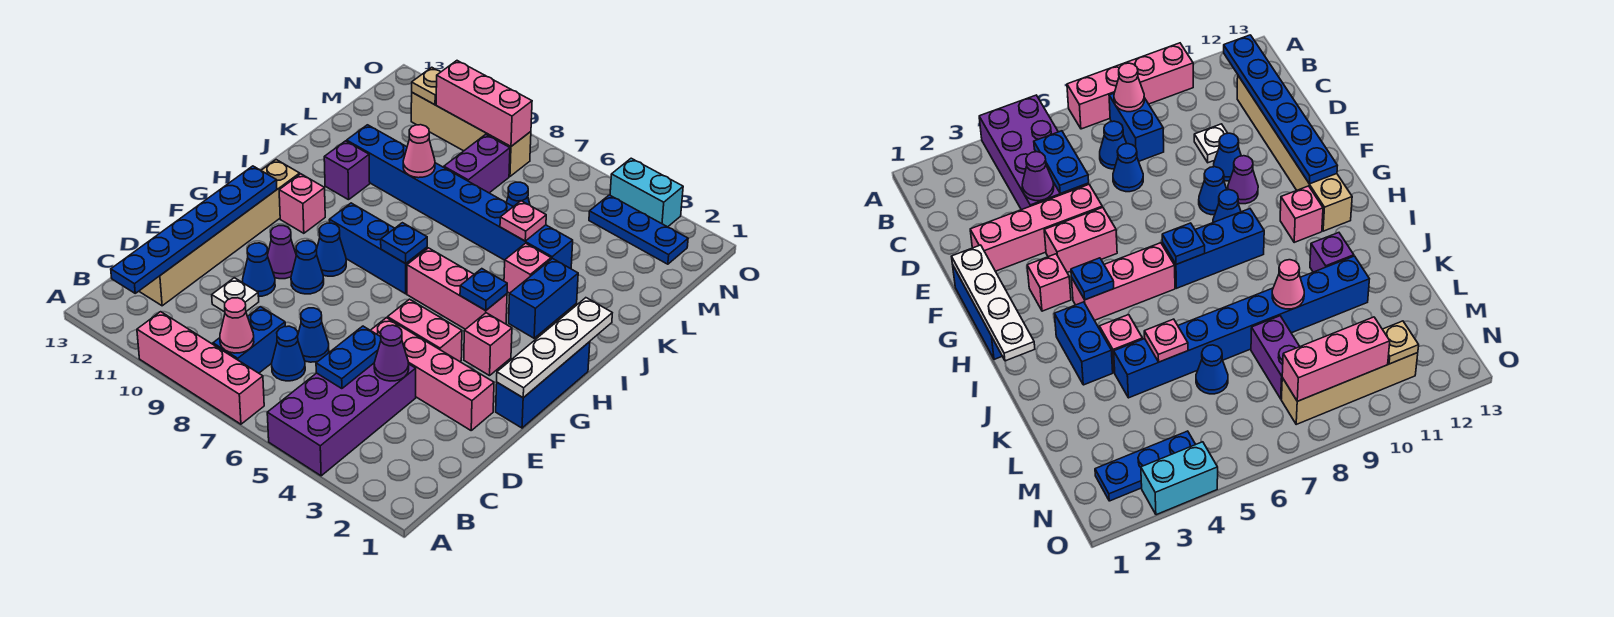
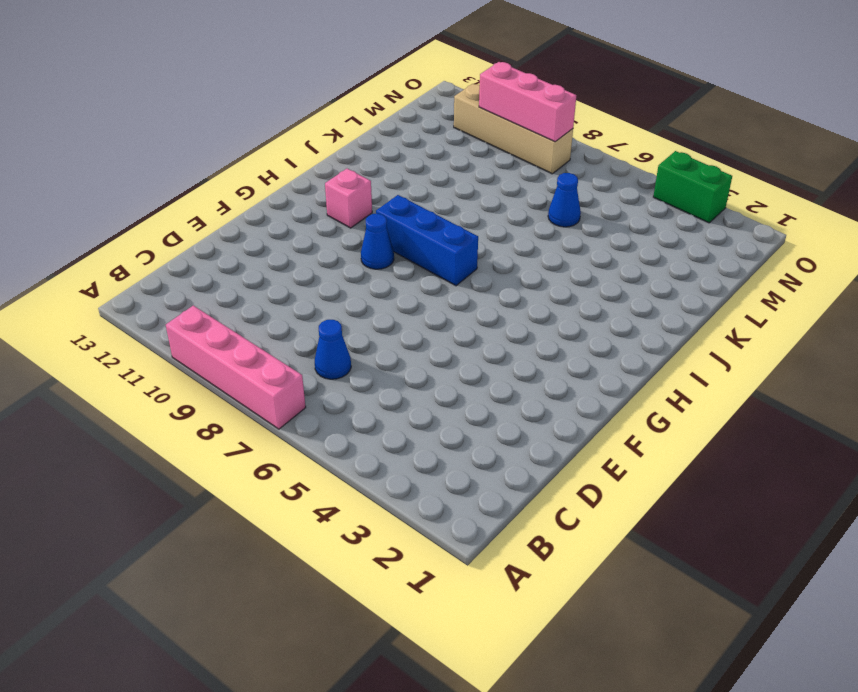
green 1x2 brick [653,151,732,223] -> cyan 1x2 brick [610,158,683,227]
none -> purple 2x4 brick [267,363,416,476]
none -> blue 1x2 brick [213,307,285,373]
none -> tan 1x6 brick [139,160,300,306]
none -> blue 1x1 cone [298,308,329,362]

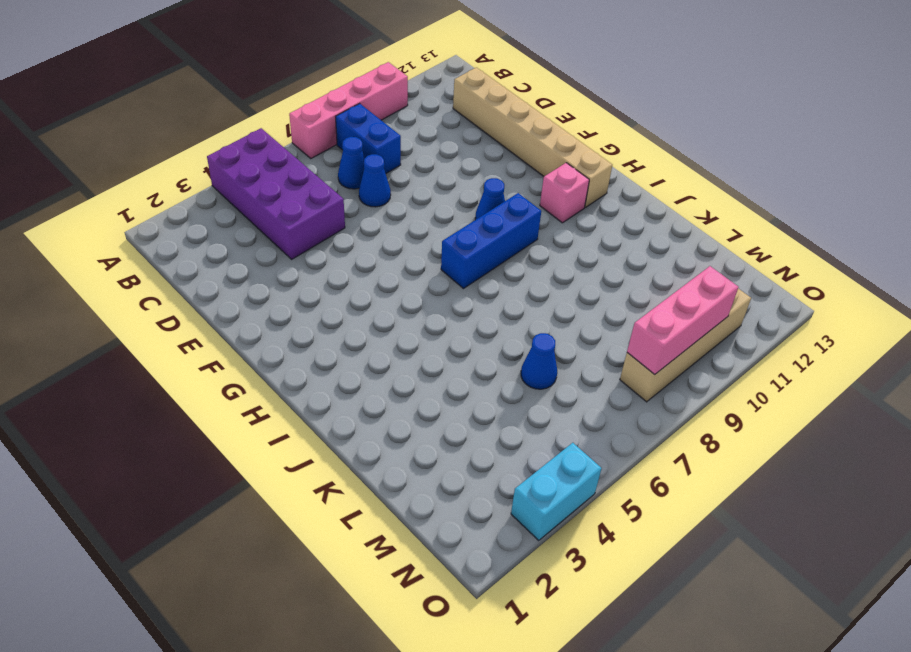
none -> white 1x1 plate [212,278,259,312]
none -> pink 1x4 brick [371,318,494,430]
none -> blue 1x1 cone [243,243,275,296]
none -> blue 1x3 brick [496,342,590,428]

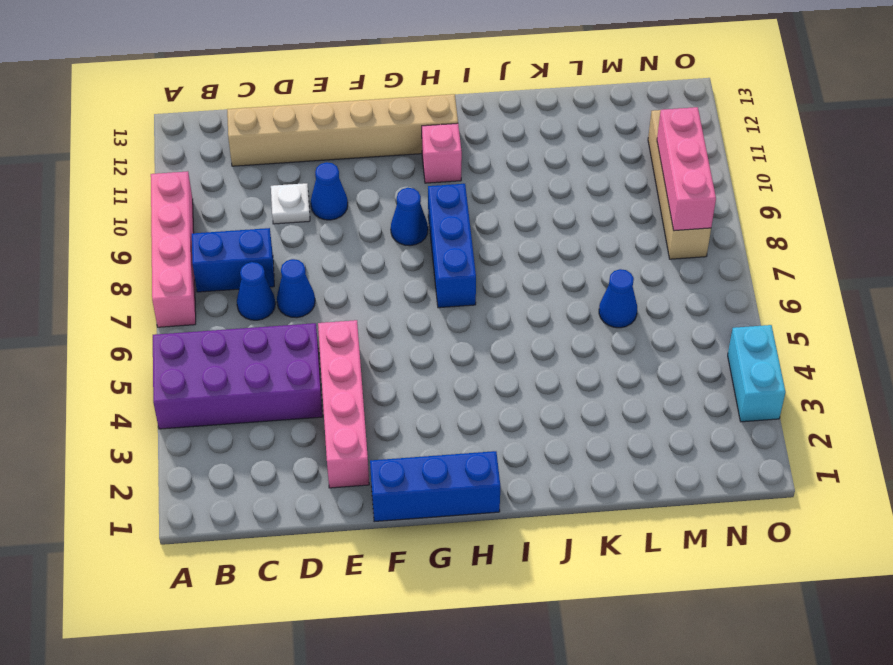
none -> pink 1x2 brick [388,299,462,361]
none -> blue 1x1 cone [291,241,324,294]
none -> purple 1x1 cone [268,226,296,279]
none -> pink 1x1 brick [464,313,512,376]

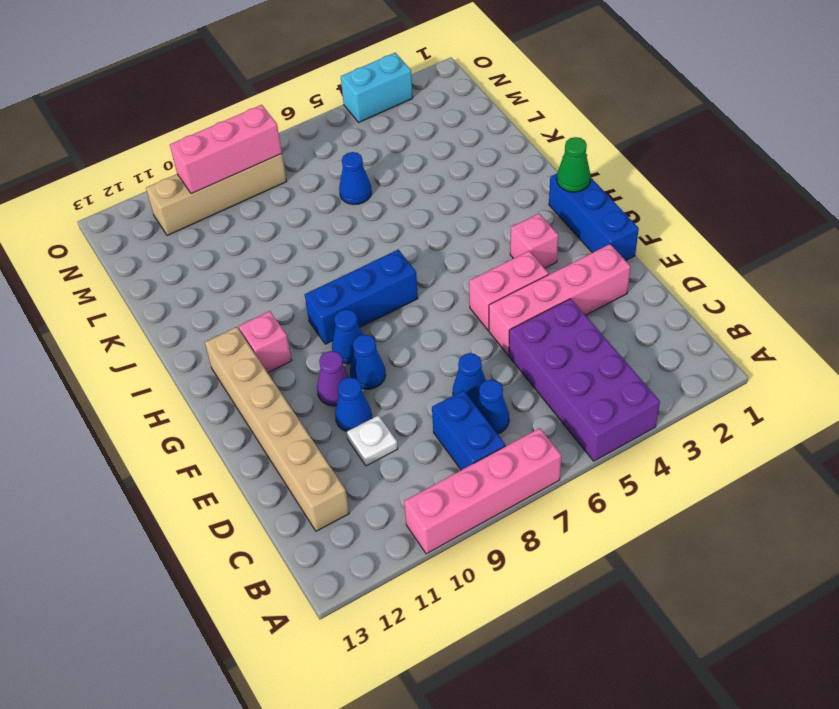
green 1x1 cone [557,137,591,192] -> white 1x4 plate [497,298,612,398]
none -> pink 1x3 brick [407,248,507,329]
none -> blue 1x2 brick [509,259,578,338]
none -> pink 1x1 brick [504,243,551,293]
none -> purple 1x1 brick [324,141,370,200]

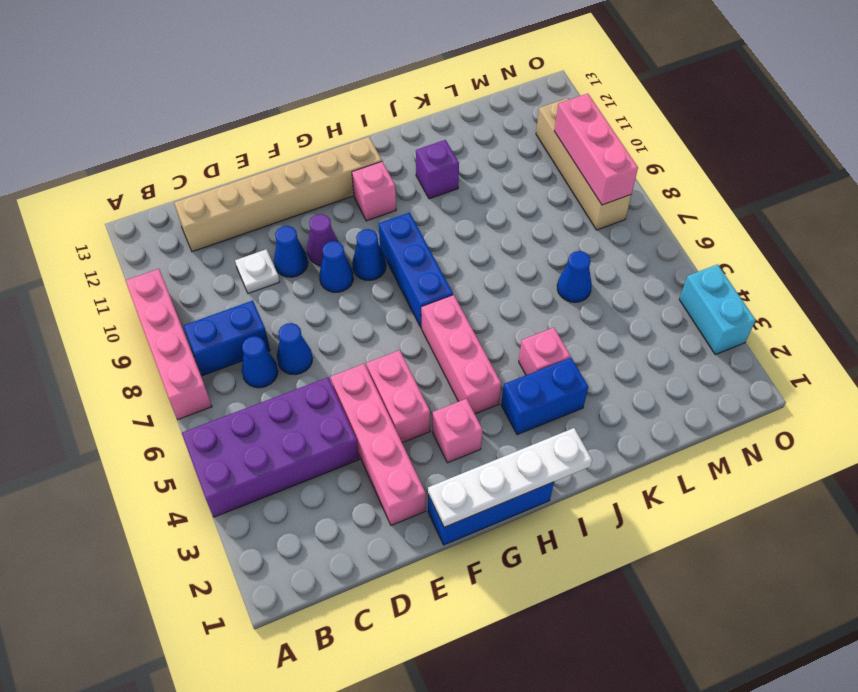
none -> blue 1x8 brick [347,125,573,269]
none -> purple 1x2 brick [444,134,510,193]
none -> blue 1x3 plate [589,195,688,264]
none -> pink 1x1 cone [220,298,254,353]

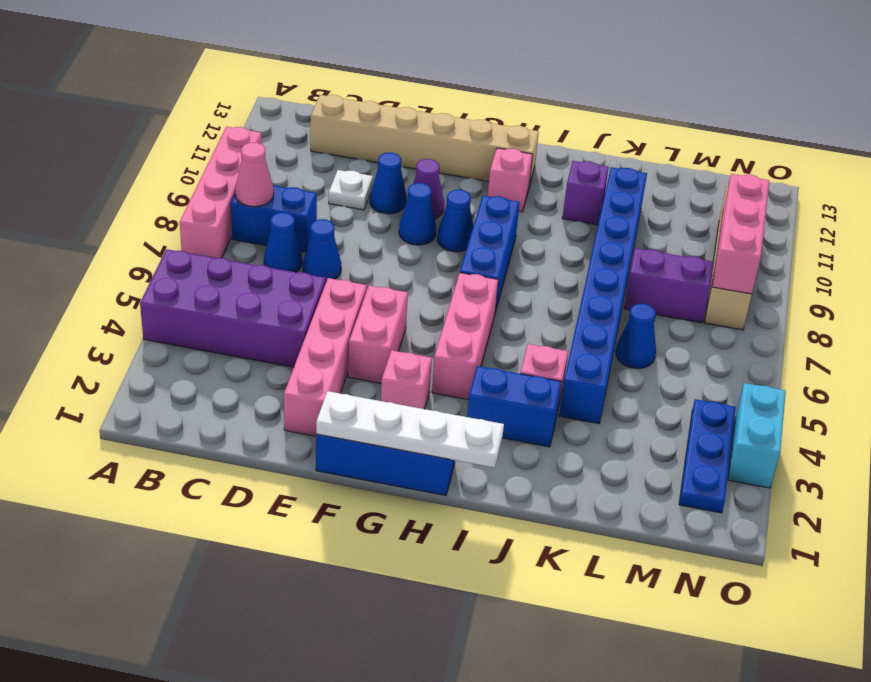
none -> blue 1x6 plate [111,166,277,293]
none -> blue 1x2 plate [316,326,381,389]
none -> purple 1x1 cone [374,325,409,381]
none -> blue 1x1 plate [460,269,507,310]

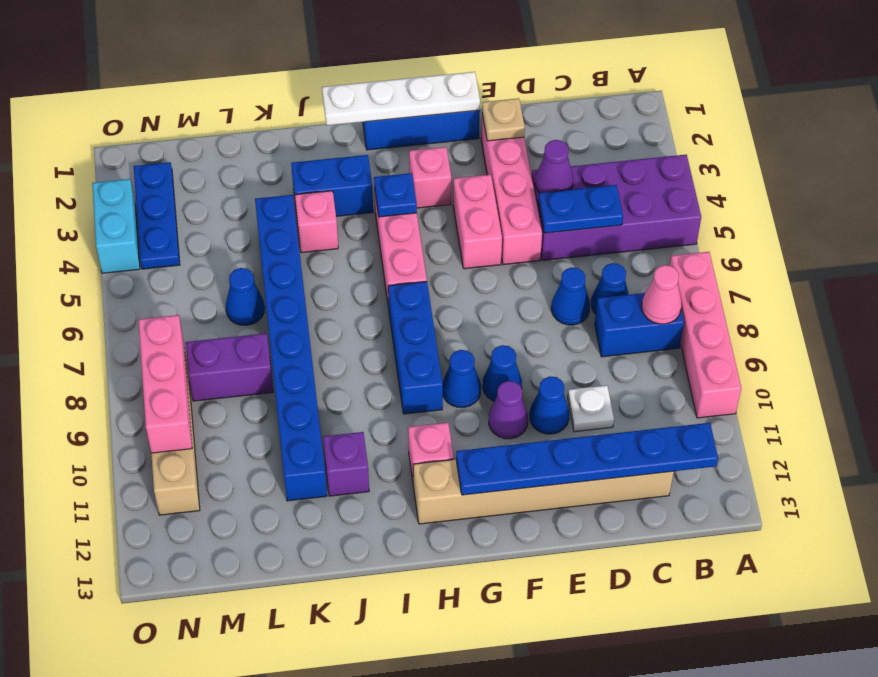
tan 1x1 plate [482,98,525,141] -> tan 1x1 plate moved to [412,67,440,105]
none -> blue 1x1 plate [381,223,427,264]
none -> pink 1x1 plate [500,201,546,241]
none -> pink 1x1 cone [403,125,435,178]

